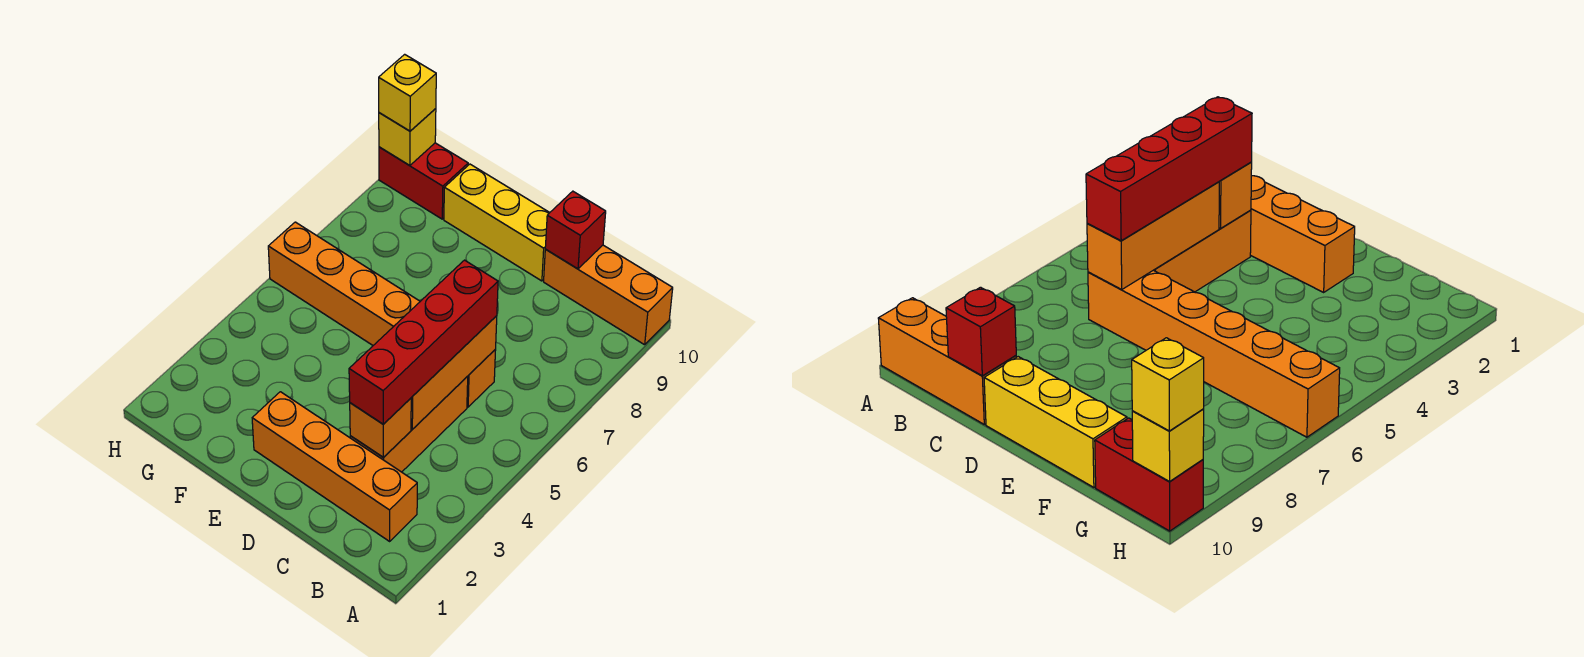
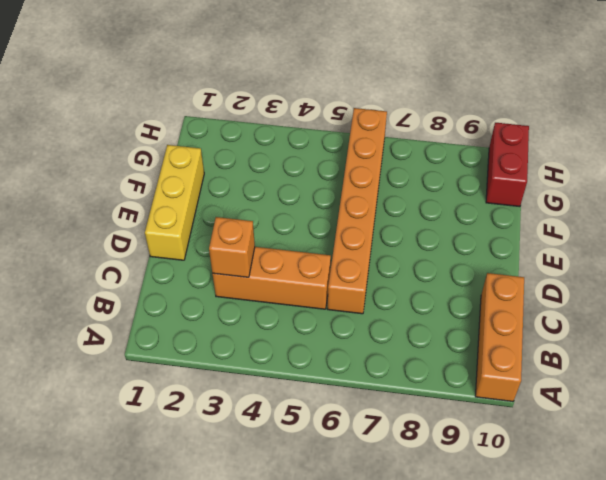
yellow 1x3 brick [145,145,204,260] -> yellow 1x3 brick moved to [444,164,550,281]
none -> orange 1x4 brick [252,392,417,541]
none -> orange 1x3 brick [411,316,497,429]
none -> red 1x1 brick [545,191,606,269]

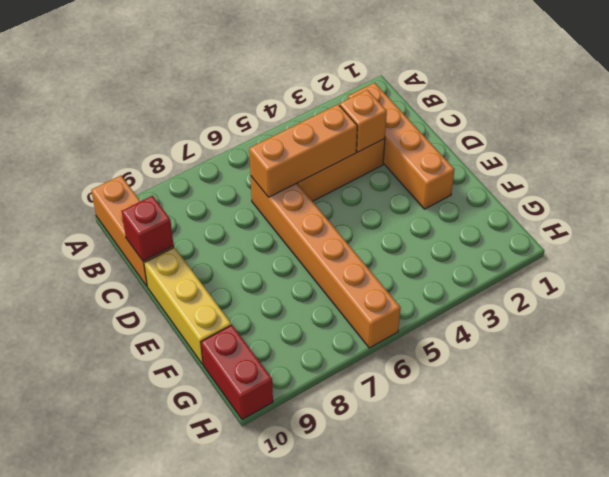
none -> yellow 1x1 brick [379,109,436,166]
none -> red 1x4 brick [349,260,498,424]
none -> yellow 1x1 brick [379,54,436,131]

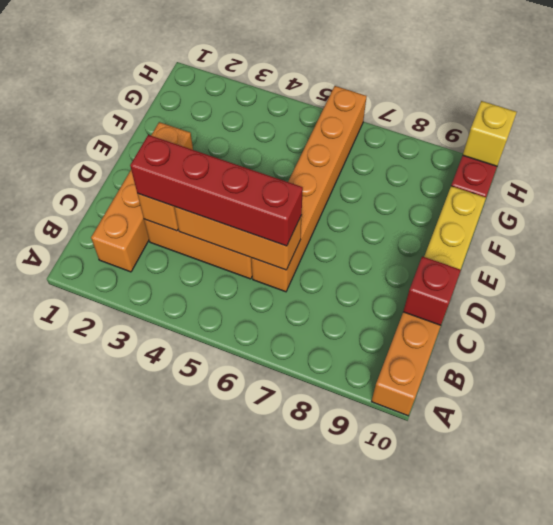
none -> yellow 1x1 brick [379,54,436,131]

